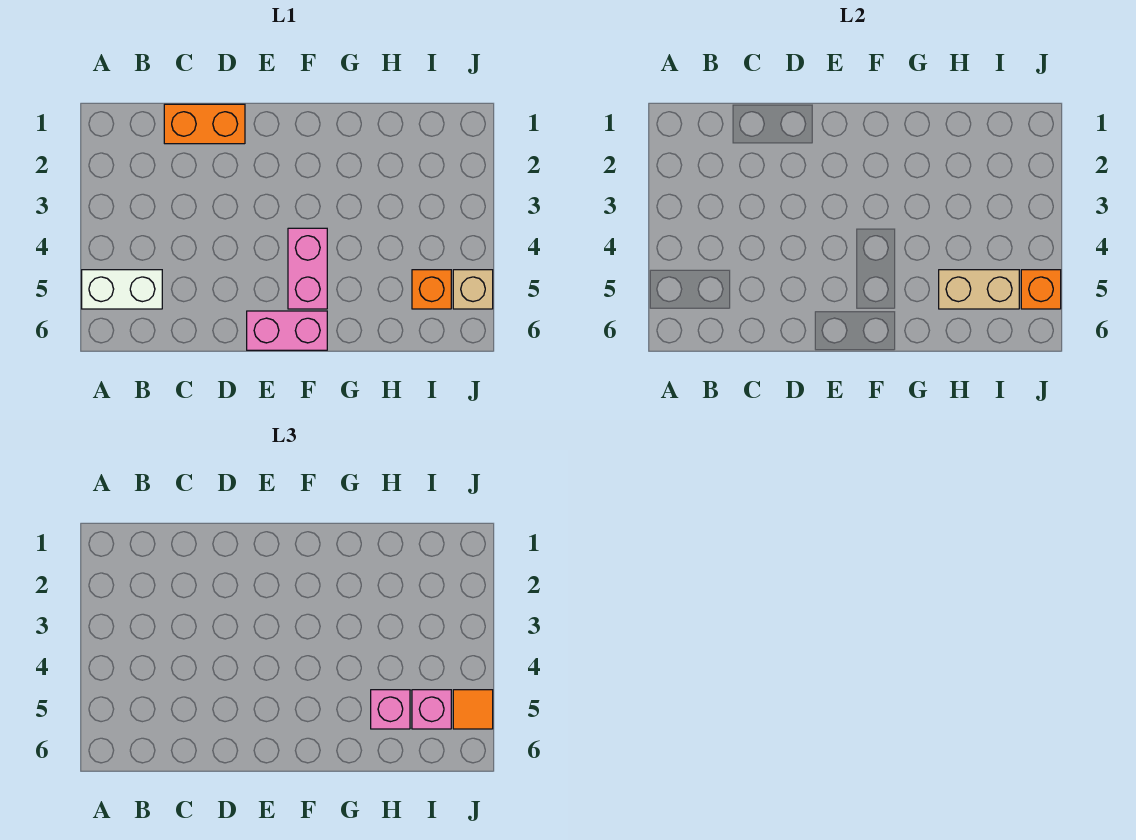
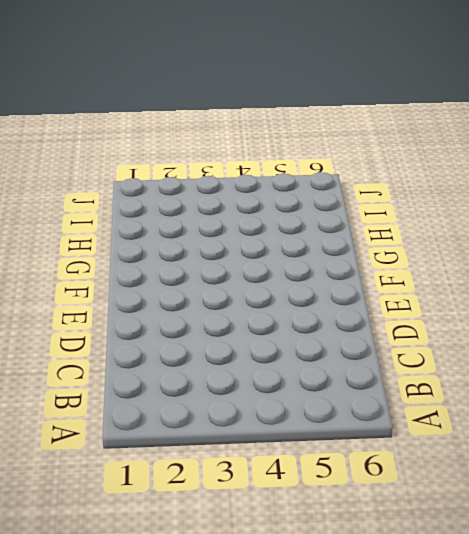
none -> white 1x2 brick [82,270,162,309]
none -> orange 1x2 brick [164,104,245,144]

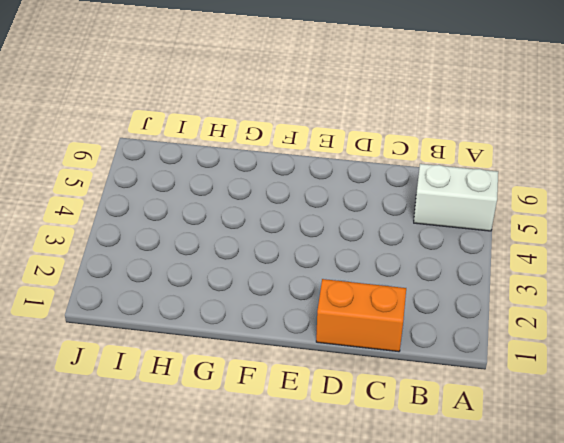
none -> pink 1x2 brick [247,311,327,350]
none -> pink 1x2 brick [288,228,327,309]

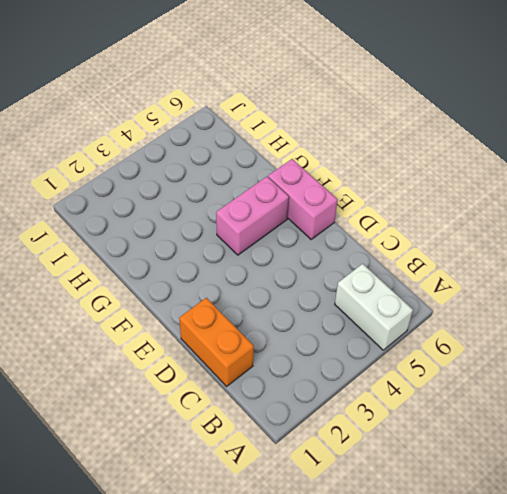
none -> orange 1x1 brick [412,270,451,309]
none -> tan 1x1 brick [453,270,493,309]

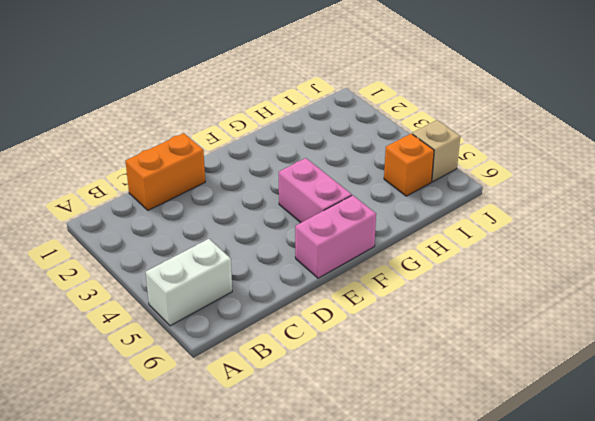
none -> tan 1x2 brick [939,270,1019,309]
none -> orange 1x1 brick [1021,270,1061,309]

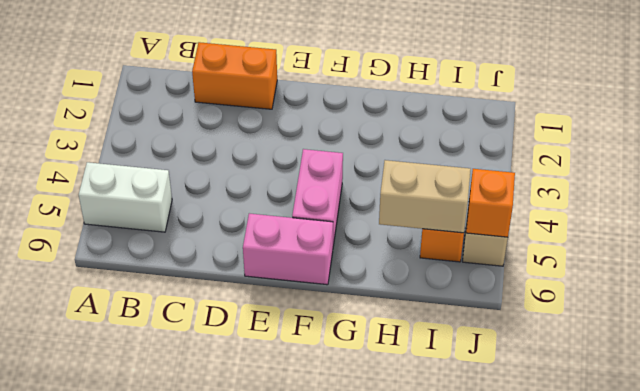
none -> pink 1x1 brick [371,690,410,729]
none -> pink 1x1 brick [412,690,451,729]

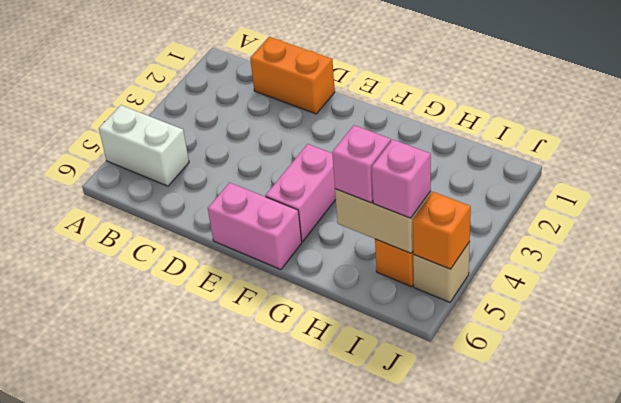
none -> orange 1x1 tile [453,690,493,729]

